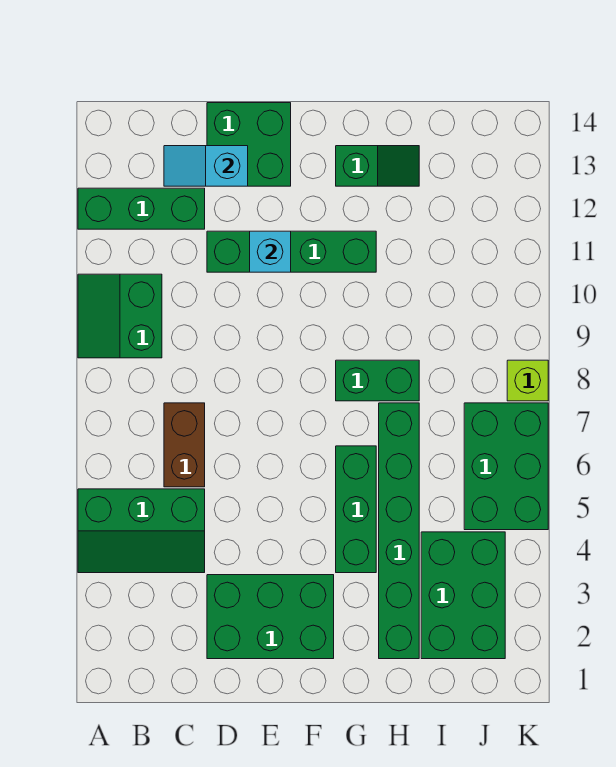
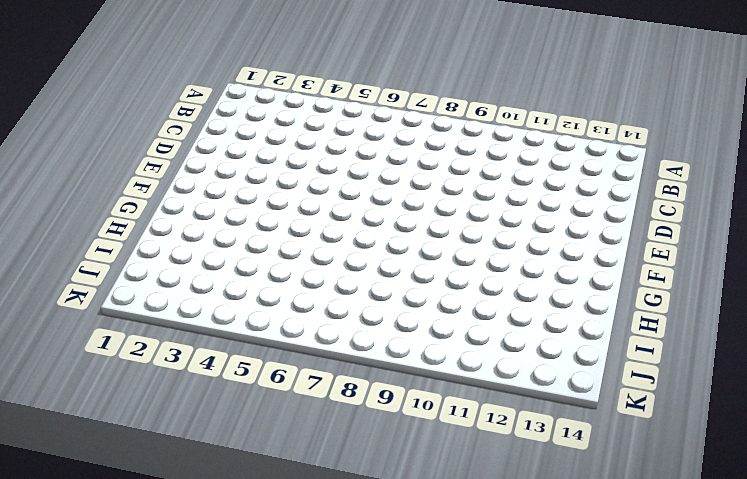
none -> green 2x3 slope [78,489,205,573]
none -> green 2x2 slope [78,274,162,358]
none -> green 1x3 brick [78,188,205,229]

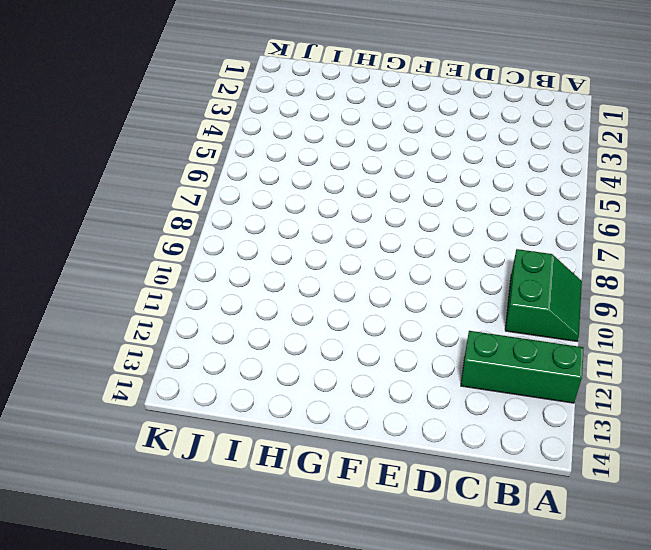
none -> green 2x3 slope [78,489,205,573]
none -> brown 1x2 brick [164,403,205,487]
none -> green 2x3 brick [207,575,334,659]

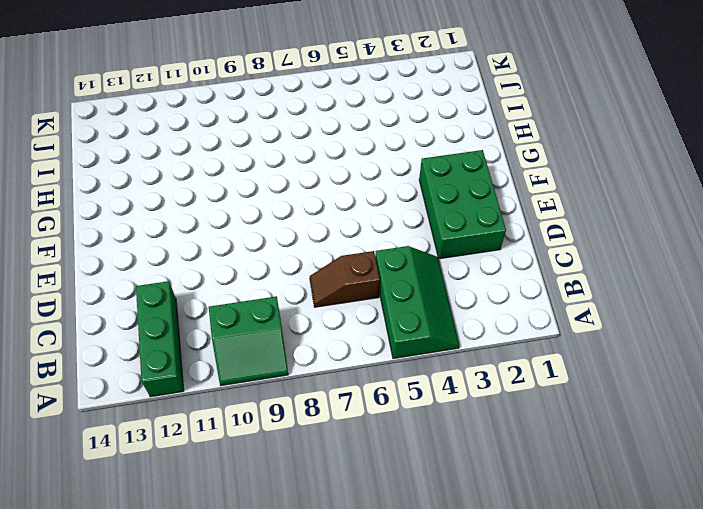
brown 1x2 slope [310,251,380,307] -> brown 1x2 brick [164,403,205,487]
none -> green 1x4 brick [207,231,376,272]
none -> green 2x2 brick [207,103,291,186]
none -> green 1x3 brick [336,446,376,573]

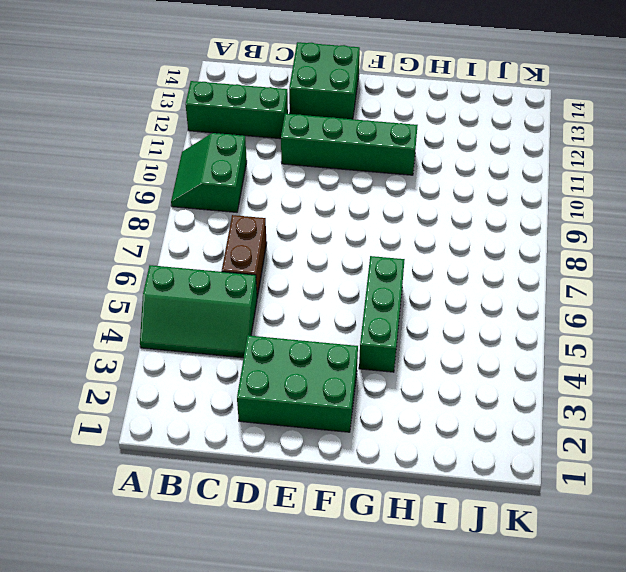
none -> green 1x2 brick [336,360,419,401]
none -> green 1x2 slope [336,146,419,186]
none -> green 1x6 brick [379,403,419,659]

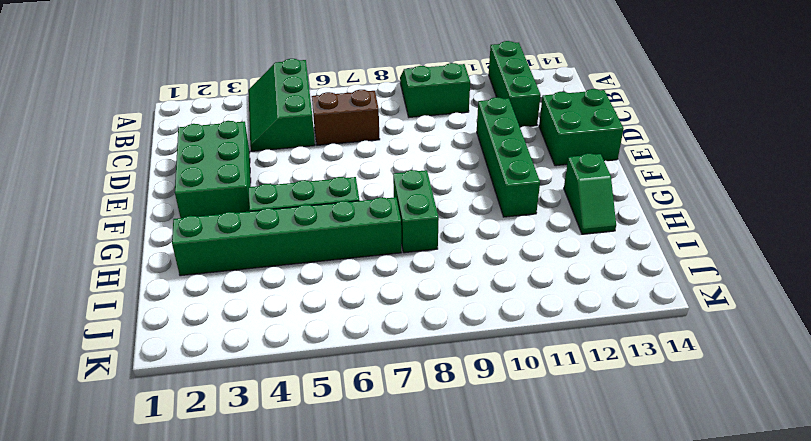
none -> green 2x3 brick [421,532,505,659]
none -> green 2x3 brick [464,403,548,530]
none -> lime 1x1 brick [507,360,548,401]

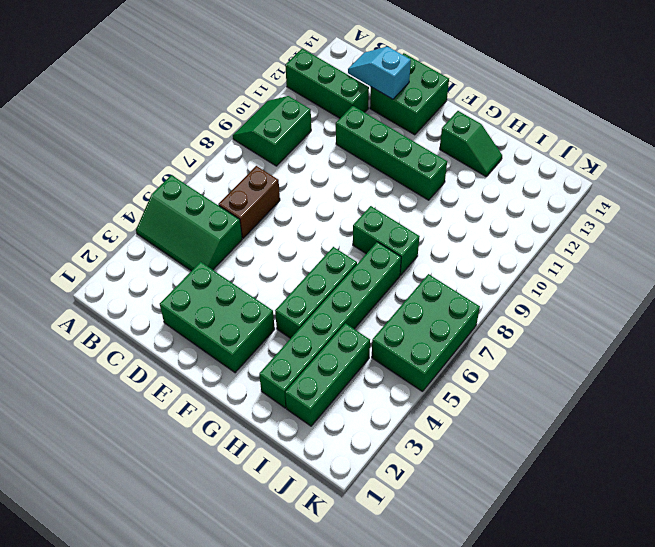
green 1x3 brick [285,323,370,426] -> green 2x3 brick [421,532,505,659]
none -> lime 1x1 brick [507,360,548,401]
none -> cyan 1x1 brick [250,231,291,272]

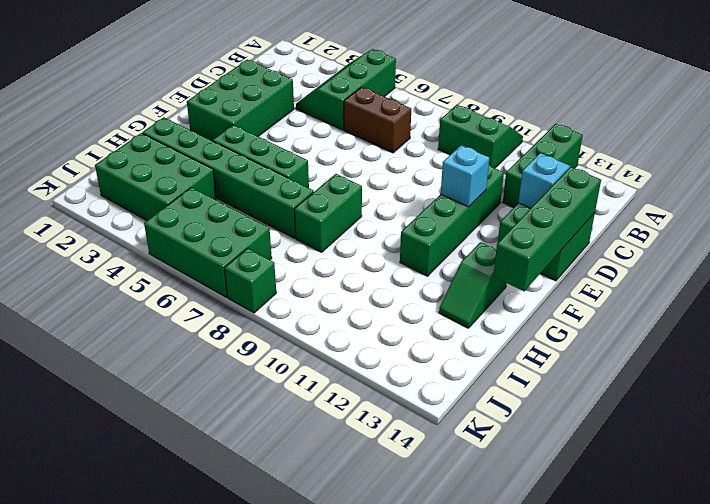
green 1x4 brick [493,167,601,291] -> none
green 1x1 brick [225,248,276,313] -> lime 1x1 brick [507,360,548,401]

